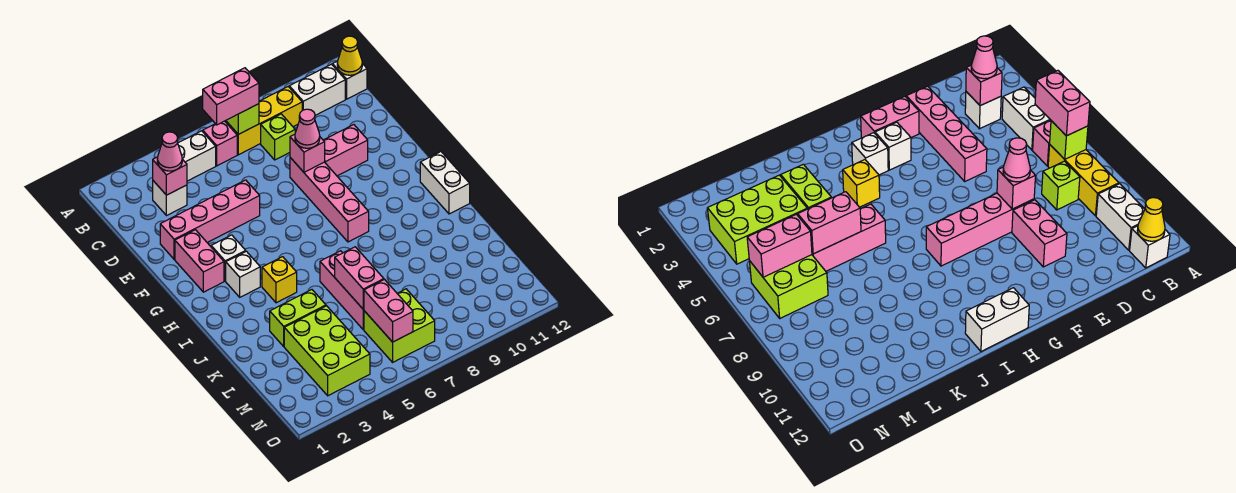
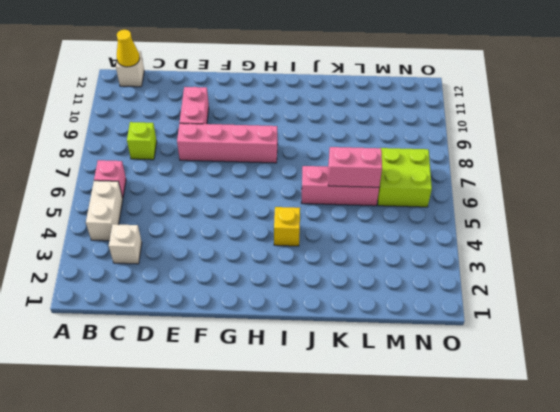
none -> yellow 1x3 brick [225,87,302,155]
none -> white 1x2 brick [289,64,345,115]
none -> pink 1x4 brick [160,180,260,259]

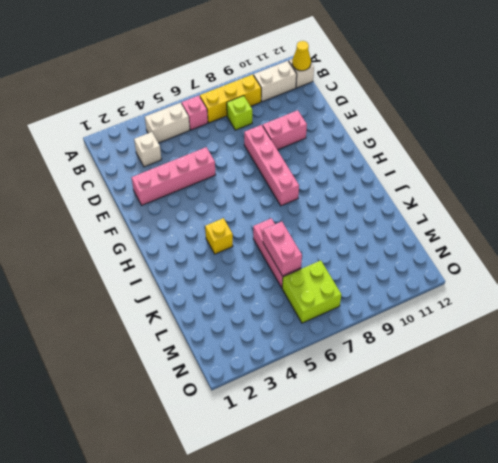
none -> pink 1x2 brick [175,230,224,292]
none -> white 1x1 brick [211,235,246,281]
none -> white 1x1 brick [226,251,260,297]

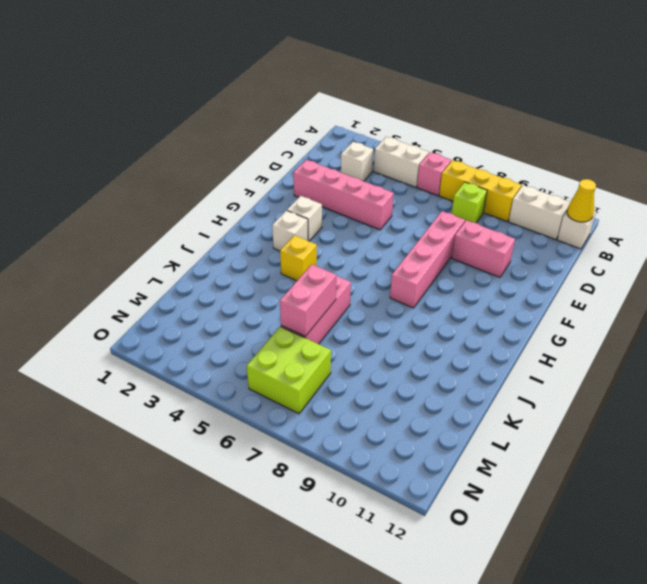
none -> pink 1x2 brick [175,230,224,292]
none -> white 1x2 brick [420,152,470,214]
none -> lime 1x2 brick [270,290,326,346]

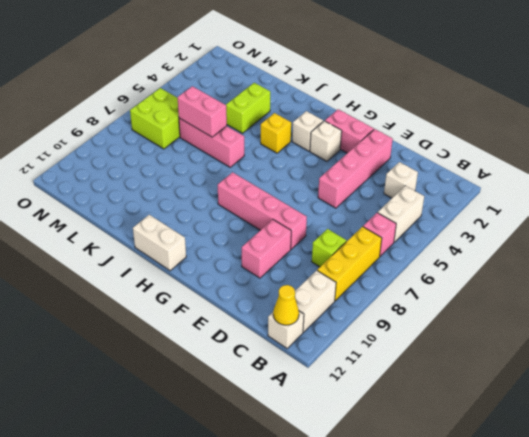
none -> lime 2x3 brick [284,306,370,396]
none -> lime 1x1 brick [226,104,259,134]
none -> pink 1x1 brick [153,157,187,195]

